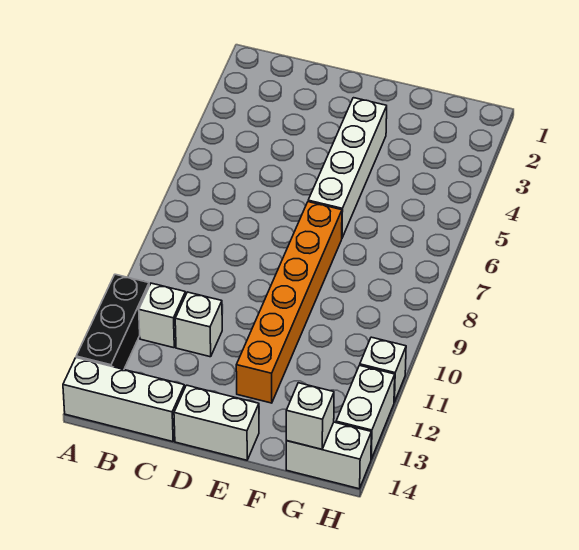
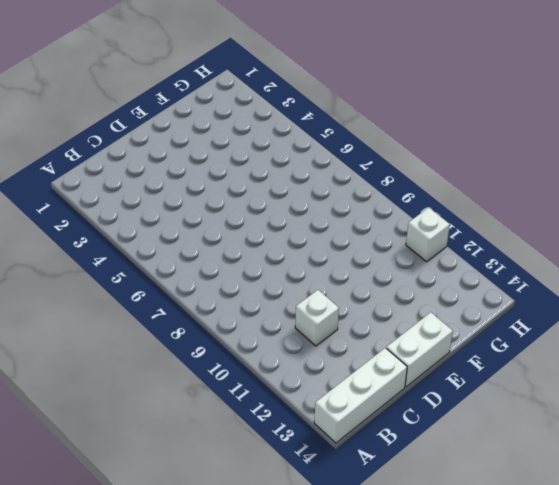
none -> black 1x3 brick [76,274,149,369]
none -> white 1x1 brick [139,283,186,348]

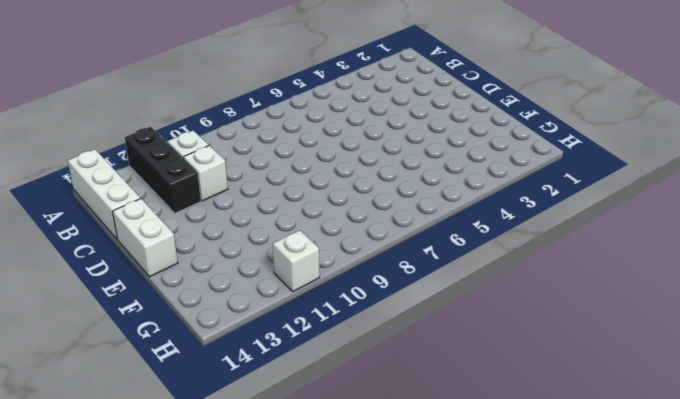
black 1x3 brick [125,127,201,213] -> black 1x3 brick turned to [76,274,149,369]
none -> white 1x4 brick [308,98,387,237]
none -> orange 1x6 brick [236,202,342,403]

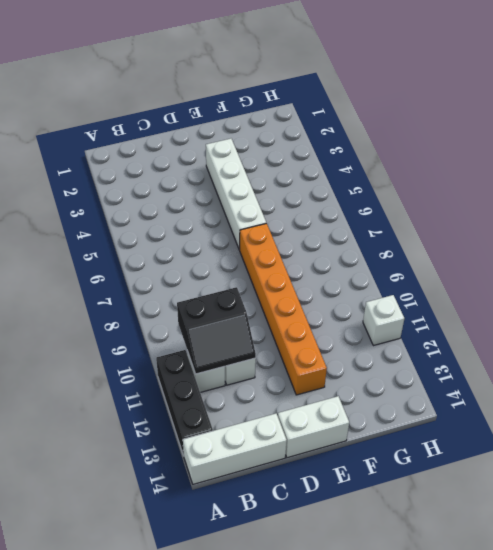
black 2x2 slope [177,287,256,374] -> none
none -> white 1x2 brick [286,422,371,489]
none -> white 1x2 brick [336,365,395,459]

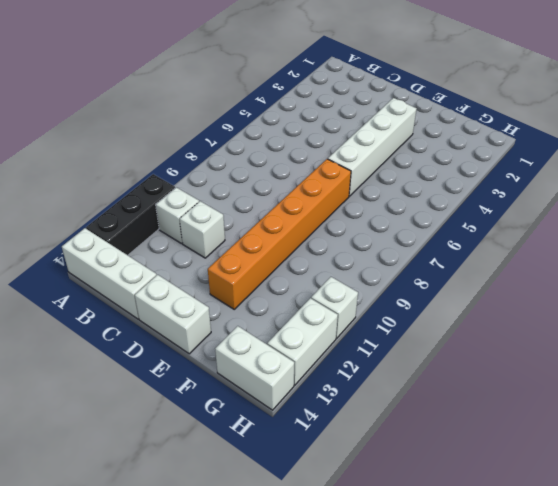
none -> white 1x1 brick [286,383,334,449]

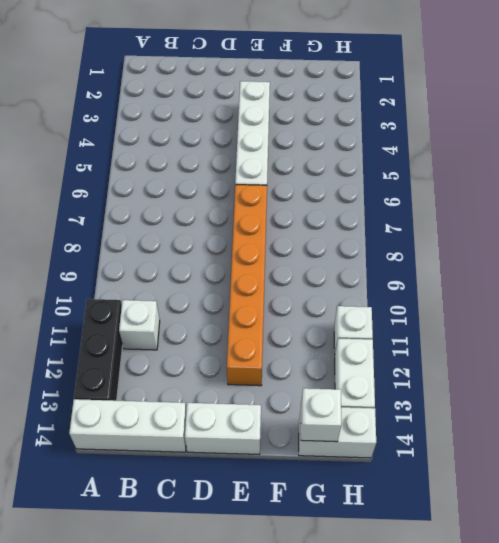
none -> white 1x1 brick [175,292,222,357]

